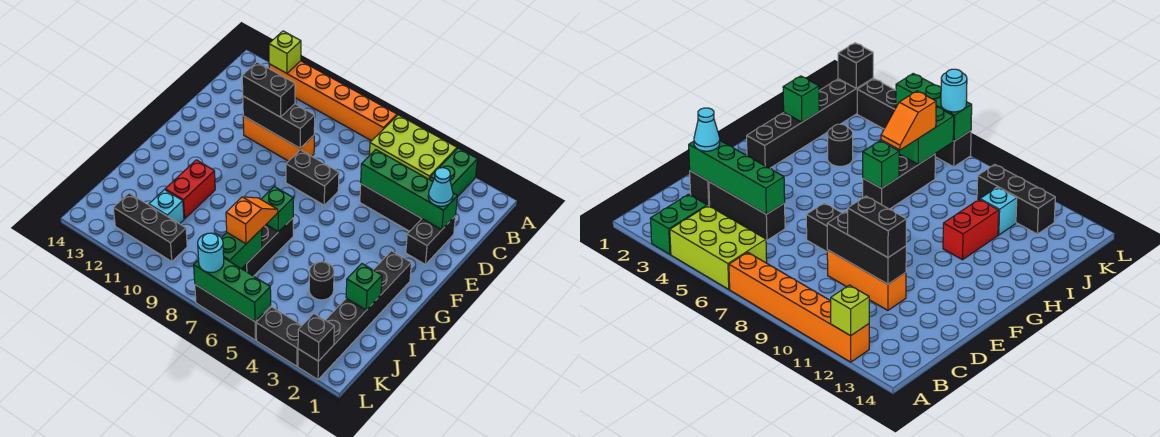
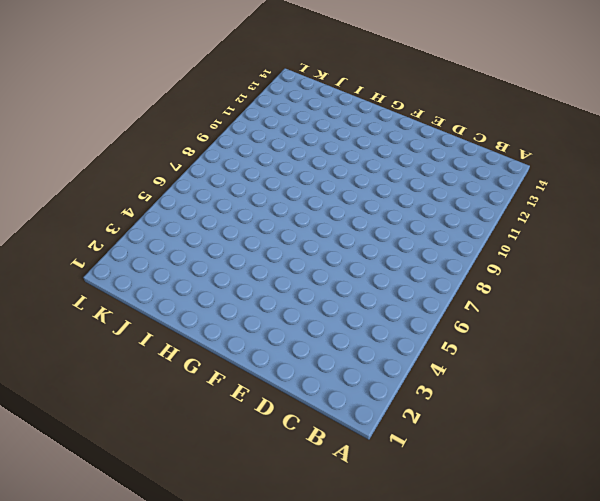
none -> green 1x2 brick [430,148,477,197]
none -> lime 2x3 brick [369,115,457,180]
none -> orange 1x6 brick [269,61,397,141]

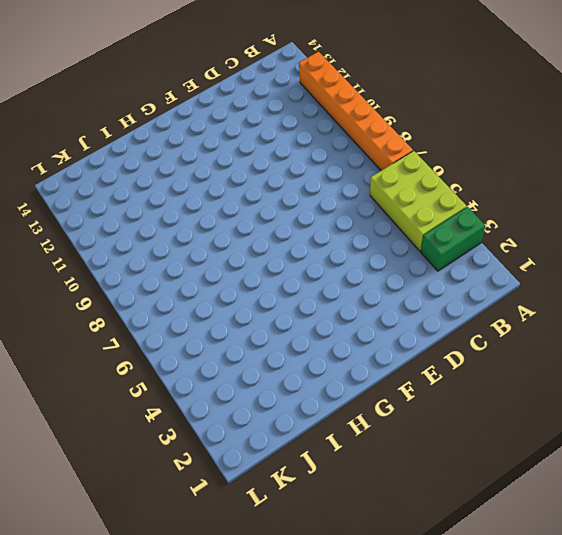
none -> black 1x2 brick [406,215,456,264]
none -> black 1x3 brick [360,184,422,231]
none -> orange 1x3 brick [243,116,314,161]

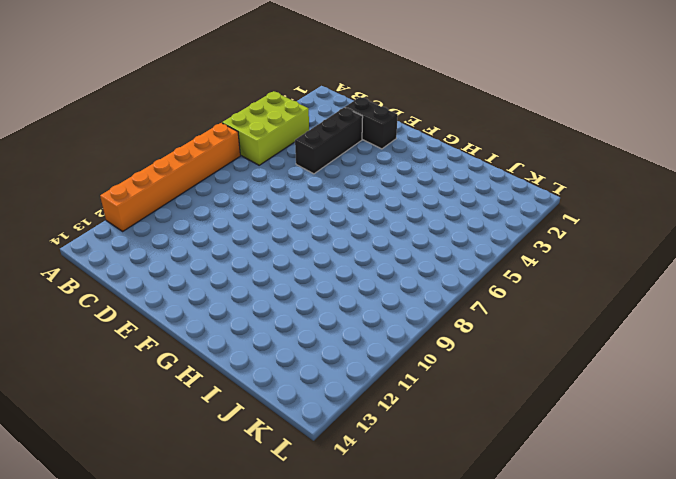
none -> green 1x2 brick [430,148,477,197]
none -> orange 1x3 brick [243,116,314,161]
none -> black 1x2 brick [286,150,339,205]

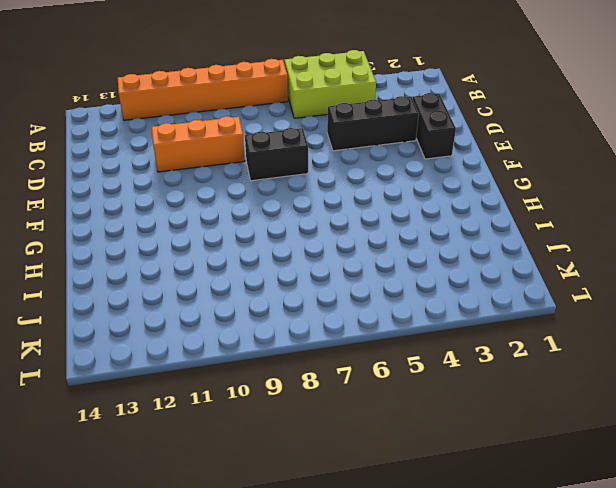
none -> green 1x2 brick [430,148,477,197]
none -> black 1x6 brick [298,251,411,380]
none -> black 1x3 brick [242,218,293,276]

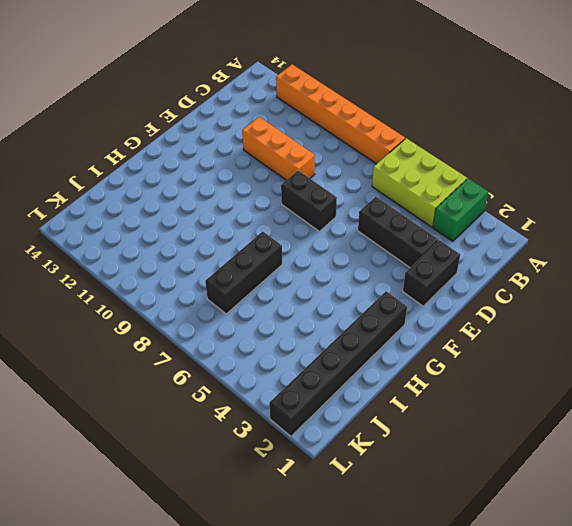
none -> red 1x2 brick [165,160,215,219]
none -> black 1x1 round brick [309,262,334,300]
none -> cyan 1x1 brick [149,190,184,224]

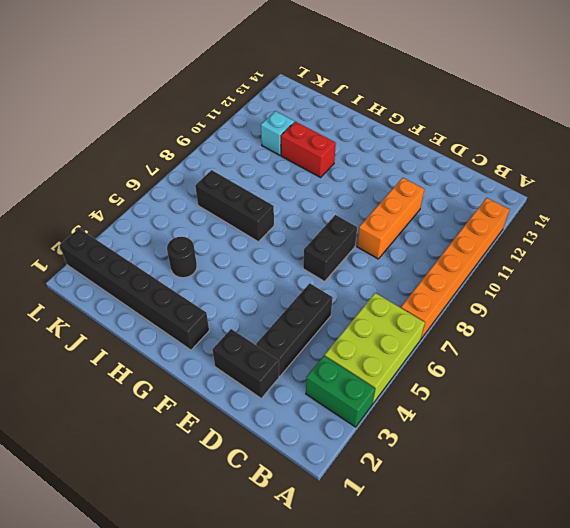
none -> black 1x3 brick [113,193,187,262]
none -> black 1x2 brick [256,307,302,366]
none -> black 1x3 brick [195,285,271,340]

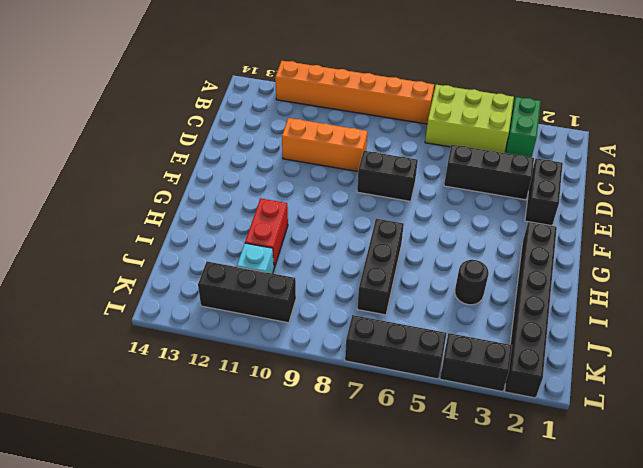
none -> lime 1x1 brick [269,31,301,73]
none -> green 1x4 brick [361,150,457,230]
none -> black 1x3 brick [243,96,315,148]

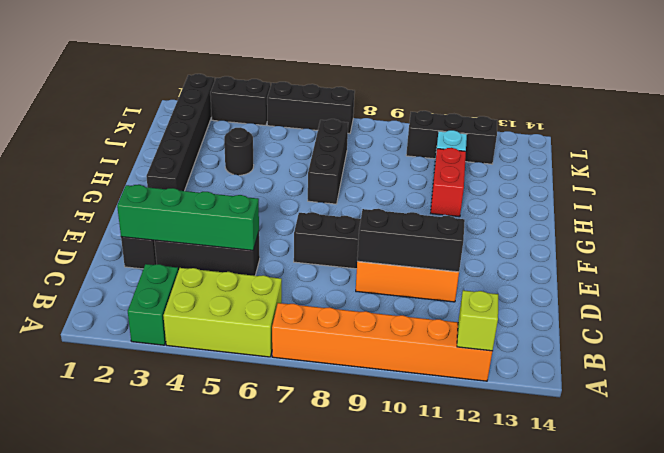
none -> green 1x1 brick [261,187,293,232]
none -> green 1x1 brick [346,264,382,310]
none -> green 1x2 brick [222,229,262,269]

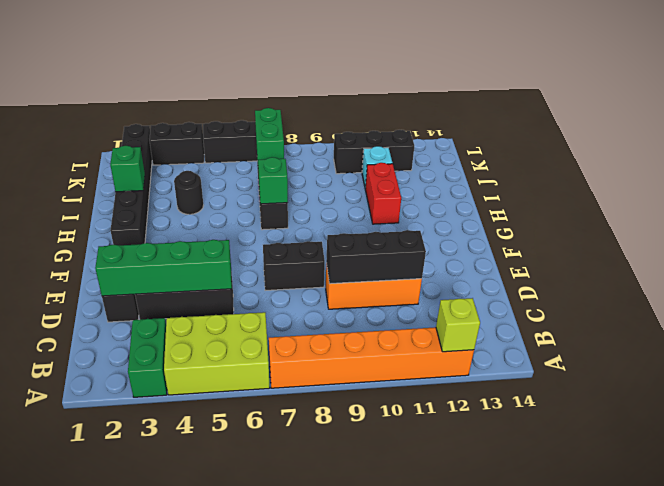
none -> black 1x1 brick [298,314,334,361]
none -> green 1x3 brick [194,258,271,321]
none -> cyan 1x1 cone [428,168,453,206]

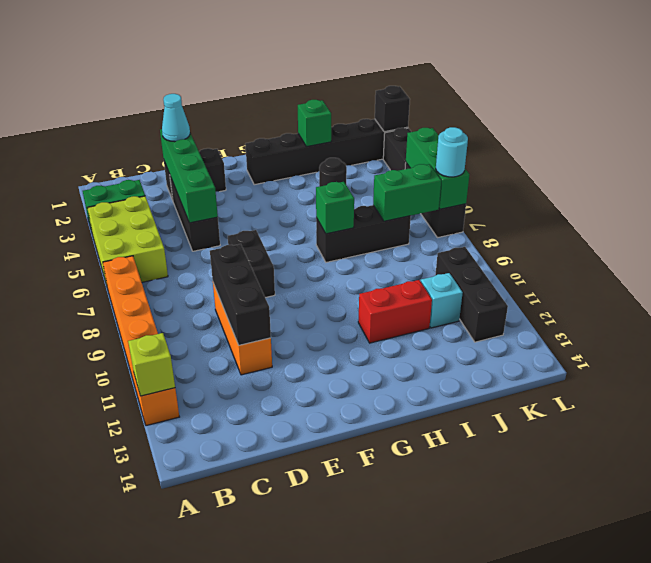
none -> black 1x2 brick [242,62,295,117]
none -> orange 1x2 slope [226,197,278,244]

